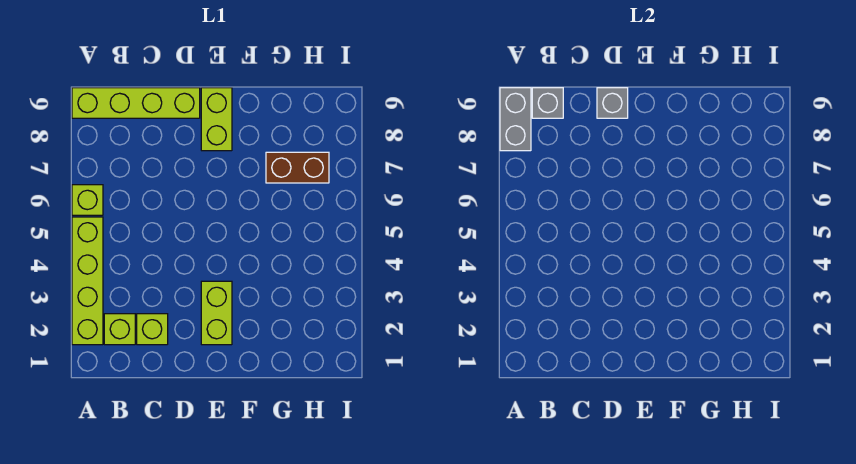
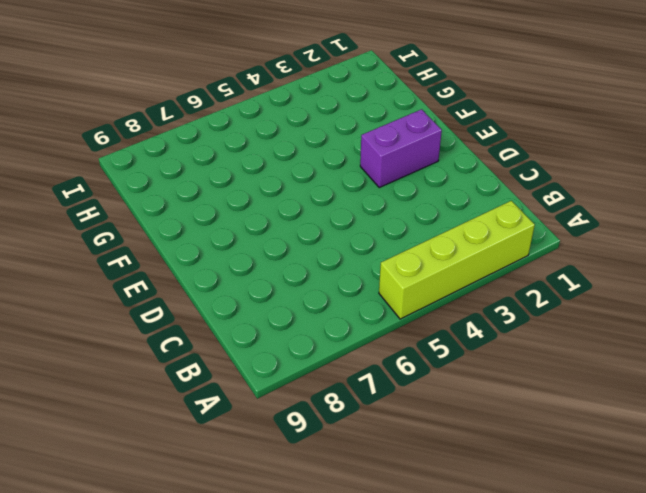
purple 1x2 brick [360,109,442,188] -> lime 1x2 brick [201,281,232,345]
none -> lime 1x1 brick [72,185,103,215]
none -> lime 1x4 brick [72,88,200,118]

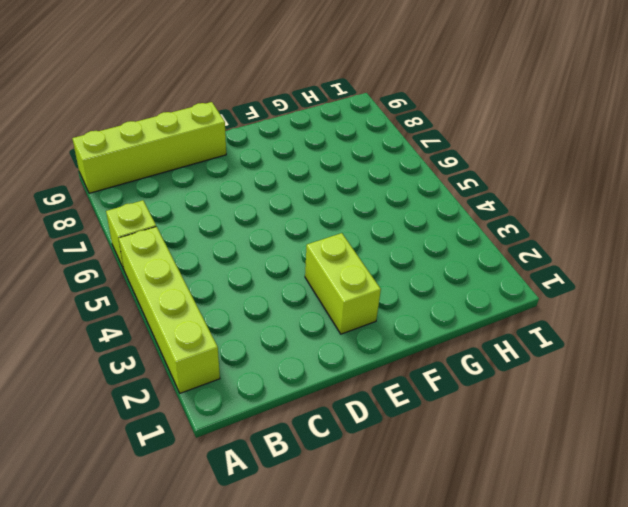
none -> lime 1x1 brick [104,314,135,345]
none -> lime 1x1 brick [137,314,168,345]

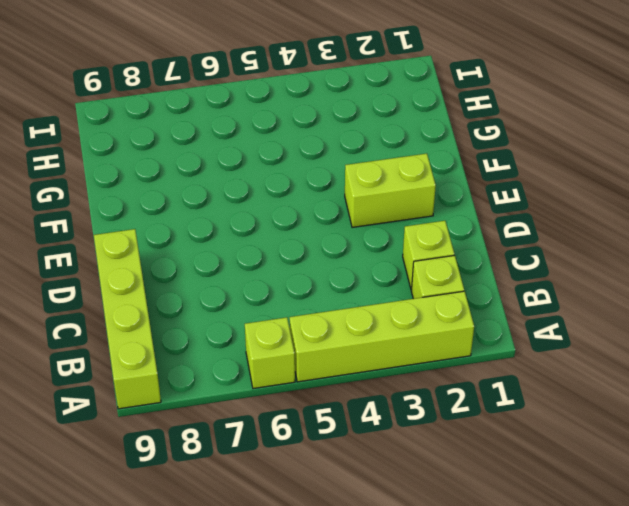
none -> lime 1x2 brick [201,88,232,151]
none -> brown 1x2 brick [266,152,329,183]

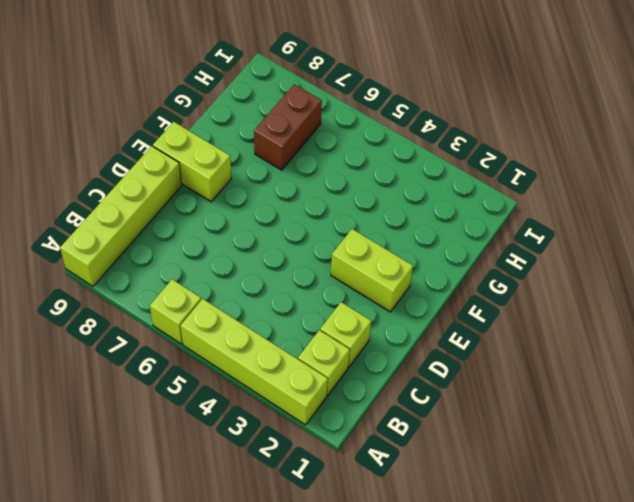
none -> grey 1x2 brick [500,88,531,151]
none -> grey 1x1 brick [532,88,563,118]

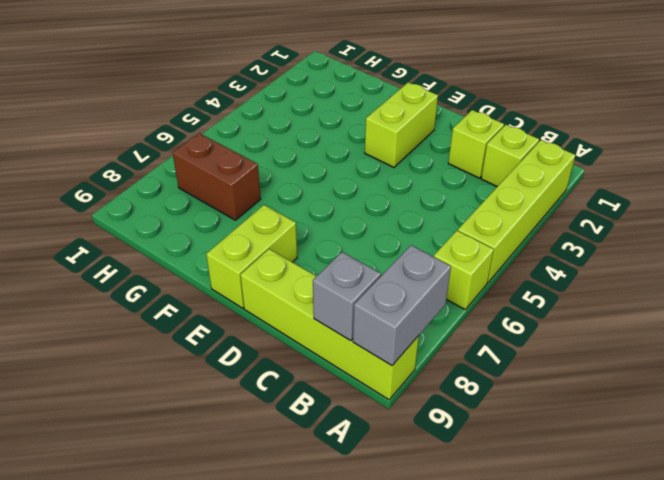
none -> grey 1x1 brick [597,88,628,118]

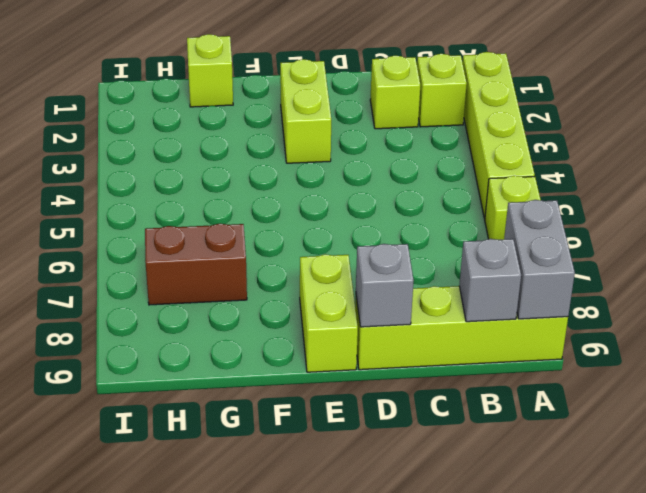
lime 1x1 brick [187,34,233,107] -> none

